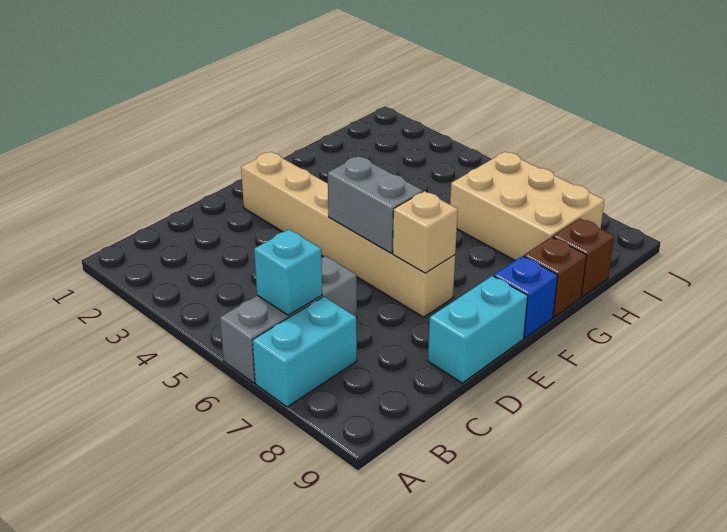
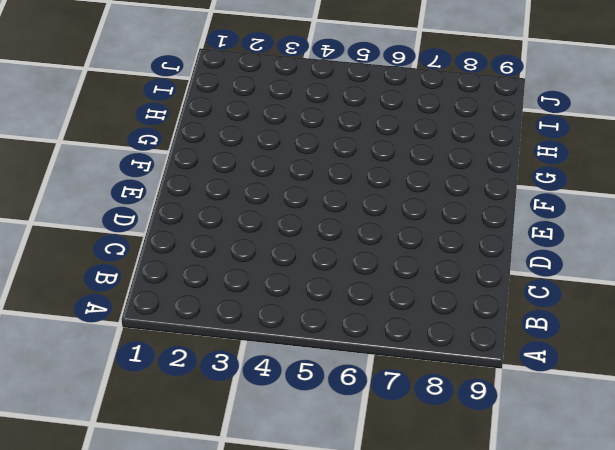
none -> grey 1x3 brick [220,256,357,383]
none -> cyan 1x2 brick [253,297,357,407]

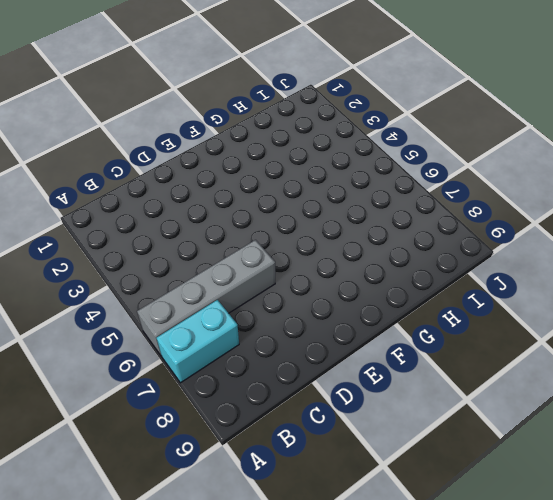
grey 1x4 brick [137,240,275,355] -> grey 1x3 brick [220,256,357,383]
none -> cyan 1x2 brick [428,276,528,383]
none -> tan 1x6 brick [241,152,455,317]

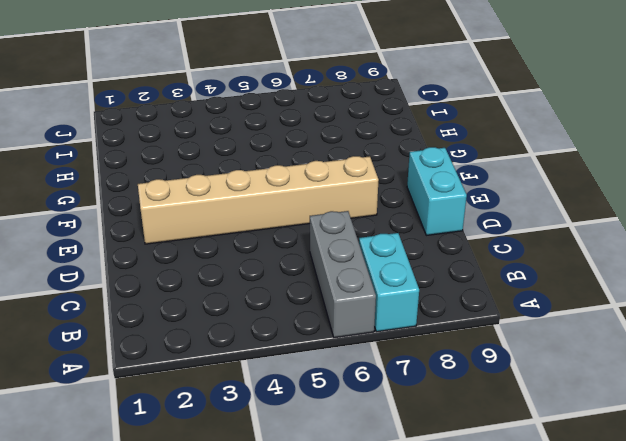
none -> blue 1x1 brick [494,256,558,338]
none -> brown 1x1 brick [524,237,587,317]

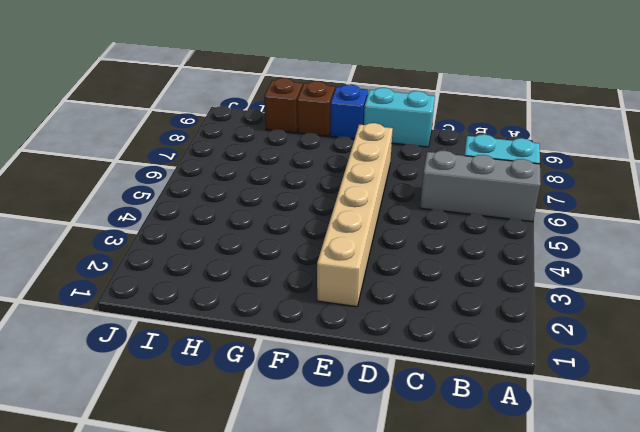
none -> tan 2x3 brick [450,152,604,261]
none -> cyan 1x1 brick [254,229,322,315]

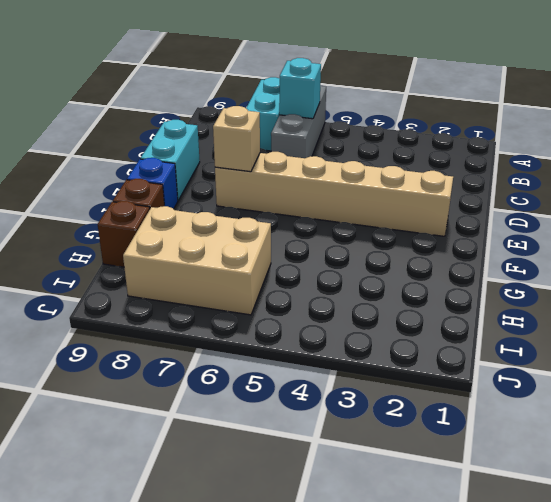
none -> grey 1x2 brick [328,156,423,253]

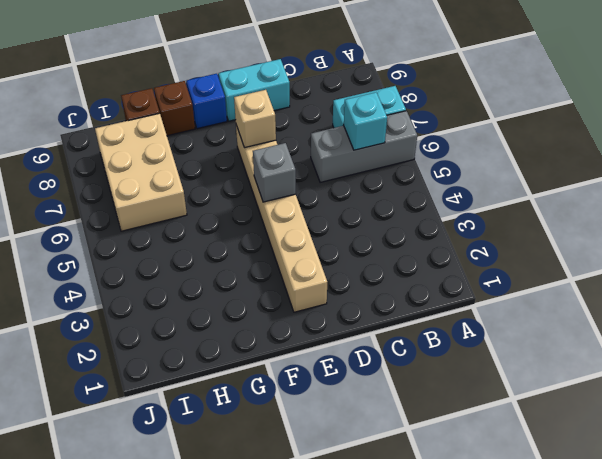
grey 1x1 brick [253,143,296,202] -> grey 1x2 brick [328,156,423,253]

